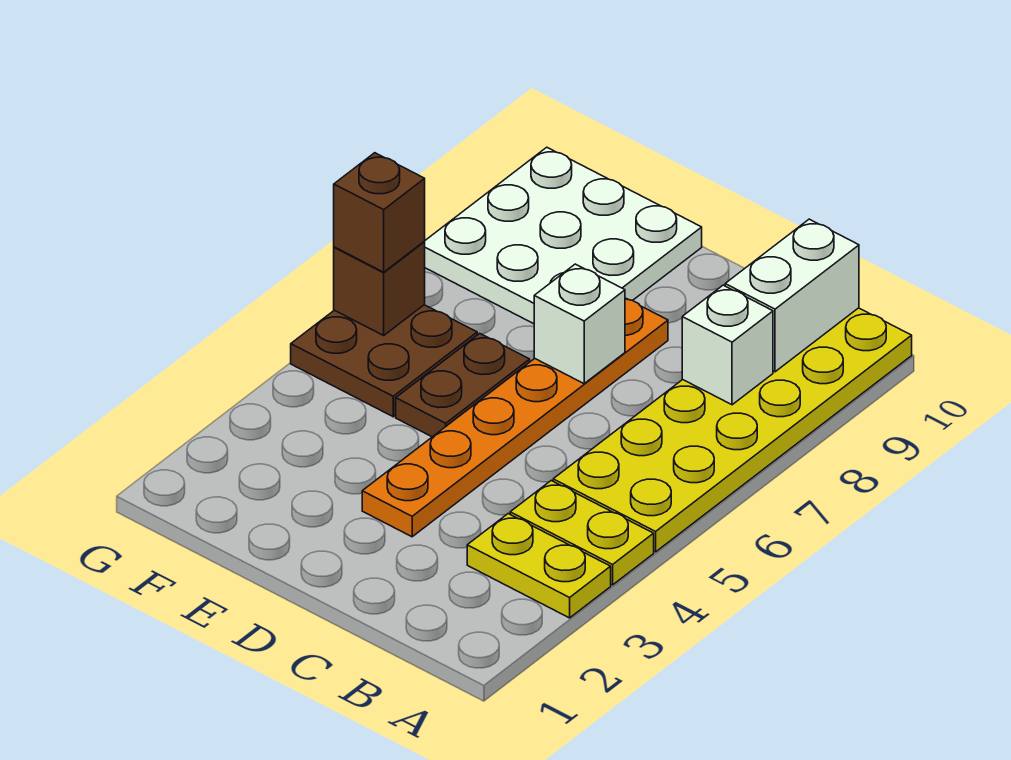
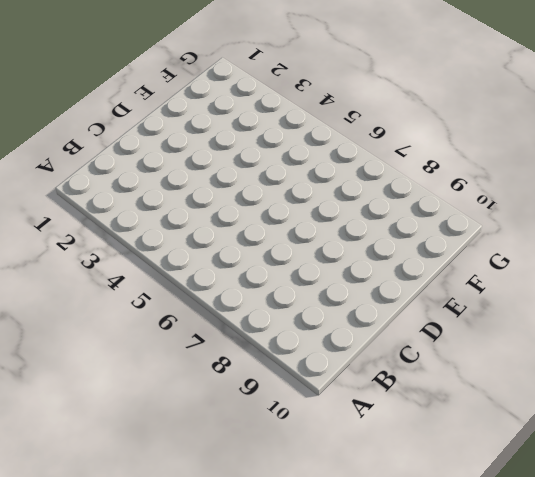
none -> yellow 1x2 plate [467,514,611,618]
none -> yellow 1x2 plate [510,481,654,585]
none -> yellow 2x6 plate [553,308,912,552]

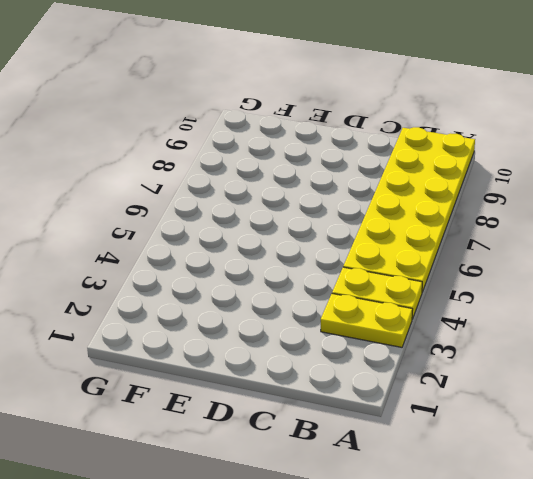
none -> orange 1x6 plate [362,298,668,537]
none -> brown 1x2 plate [396,333,530,437]
none -> white 3x3 plate [424,147,702,324]

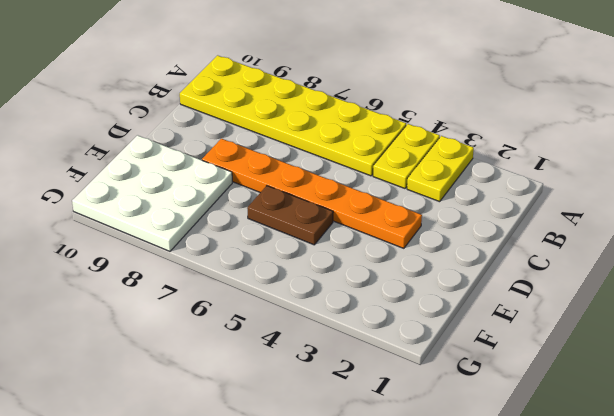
none -> brown 2x2 plate [291,305,477,417]
none -> white 1x1 brick [682,285,773,405]
none -> white 1x2 brick [725,219,859,372]

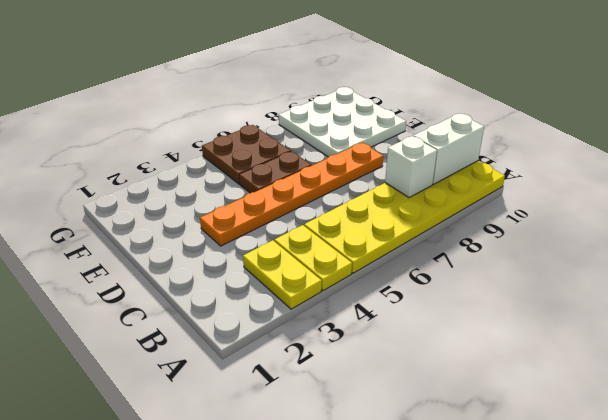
none -> white 1x1 brick [534,264,625,384]
none -> brown 1x1 brick [334,242,425,335]
none -> brown 1x1 brick [334,153,425,272]

